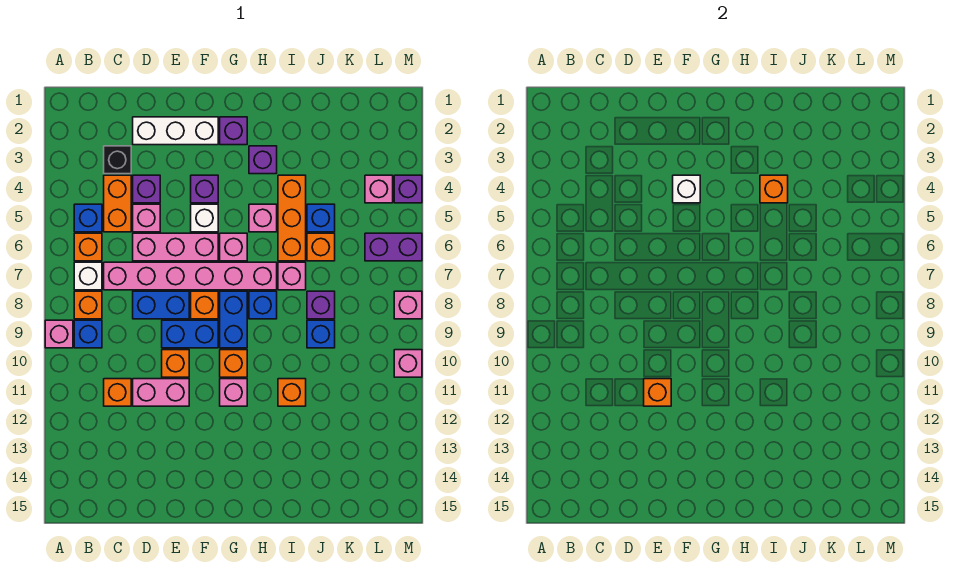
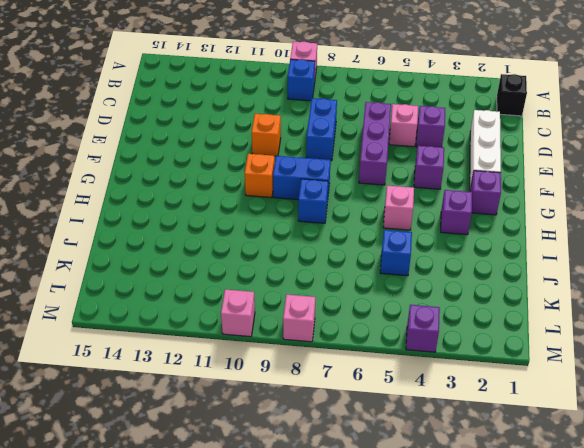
black 1x1 brick [497,74,527,116] -> black 1x1 brick moved to [104,146,131,174]
purple 1x3 brick [359,102,391,185] -> pink 1x3 brick [133,233,218,261]
none -> blue 1x1 brick [74,204,102,232]
none -> orange 1x1 brick [74,233,102,261]
none -> white 1x1 brick [74,262,102,290]
none -> orange 1x1 brick [74,291,102,319]

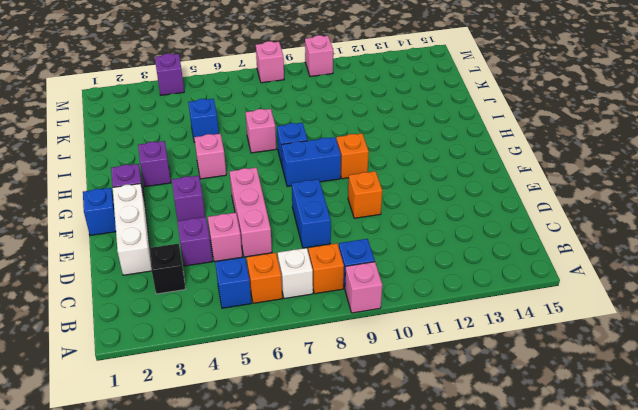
blue 1x1 brick [83,188,116,236] -> blue 1x1 brick moved to [307,320,335,348]
none -> orange 1x2 brick [104,175,131,232]
none -> pink 1x6 brick [104,262,277,290]
none -> orange 1x1 brick [104,379,131,406]
none -> pink 1x2 brick [133,379,189,406]

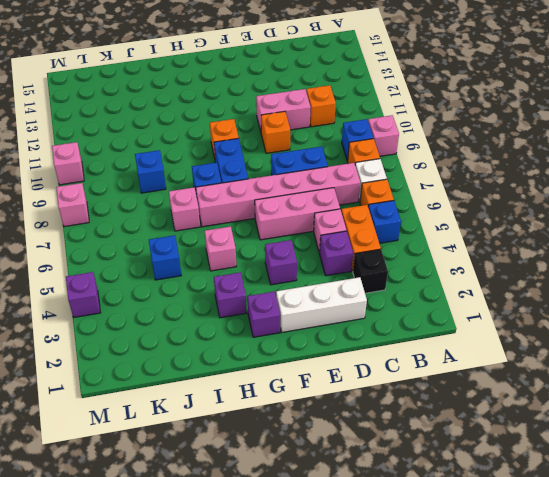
none -> blue 1x2 brick [162,320,218,348]
none -> white 1x1 brick [191,204,218,232]
none -> orange 1x1 brick [191,291,218,319]
none -> pink 1x1 brick [220,233,247,261]

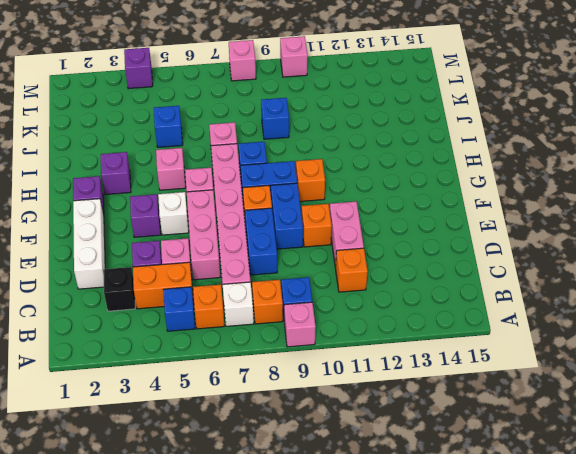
none -> pink 1x1 brick [220,379,247,406]
none -> orange 1x3 brick [278,175,306,261]
none -> orange 1x1 brick [278,379,306,406]
none -> orange 1x1 brick [307,233,335,261]

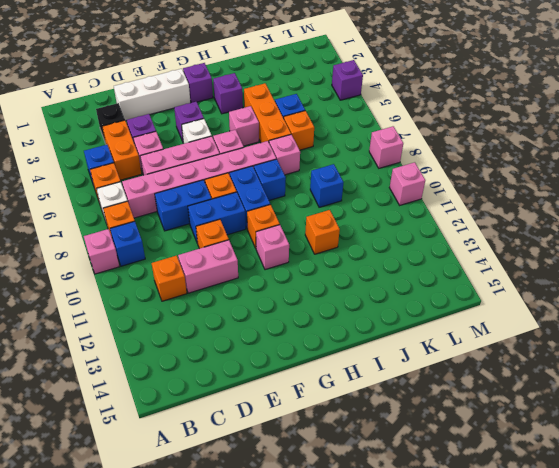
none -> purple 1x1 brick [307,291,335,319]
none -> pink 1x1 brick [365,175,393,203]
none -> purple 1x2 brick [365,233,422,261]
none -> orange 1x1 brick [644,379,671,406]

